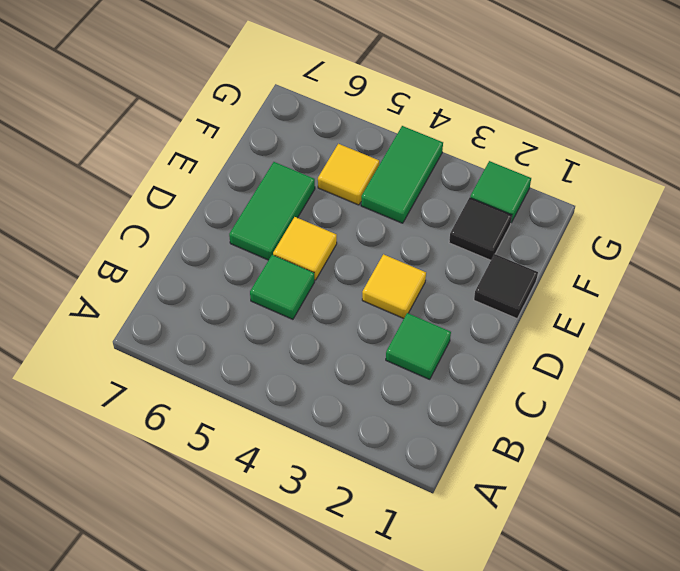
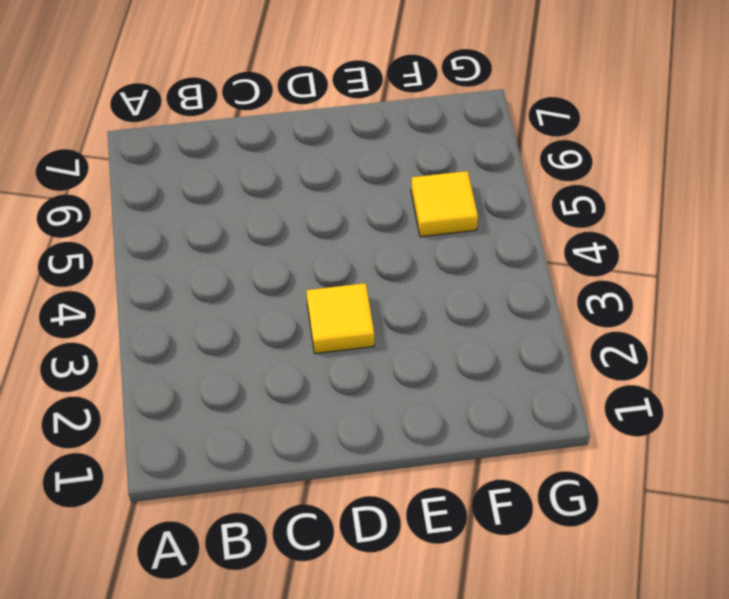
none -> green 1x1 tile [386,313,451,379]
none -> green 1x1 tile [250,255,314,319]

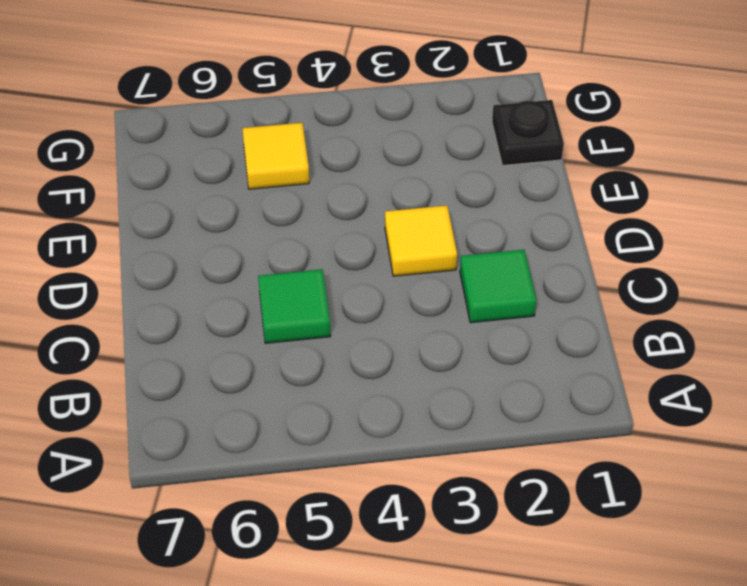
black 1x1 plate [492,100,564,166] -> none
none -> yellow 1x1 tile [273,217,337,280]
none -> green 1x2 tile [229,162,315,260]

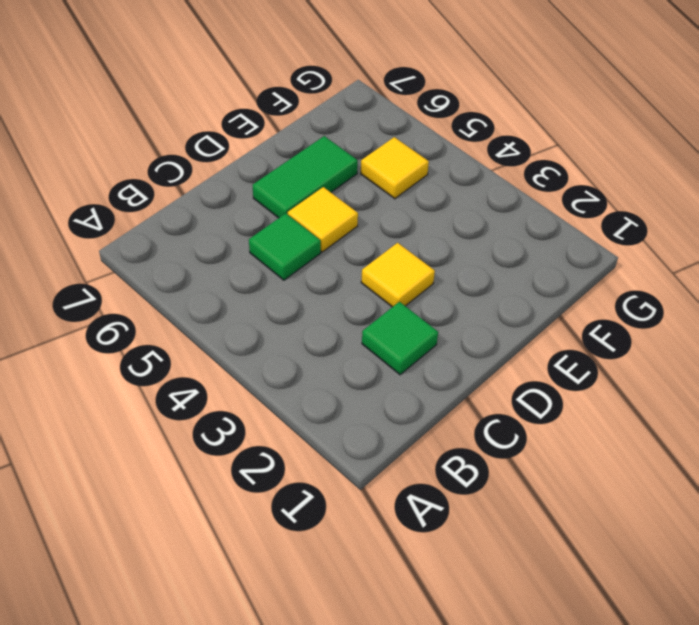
none -> black 1x1 tile [474,254,538,318]
none -> black 1x1 tile [449,198,512,260]

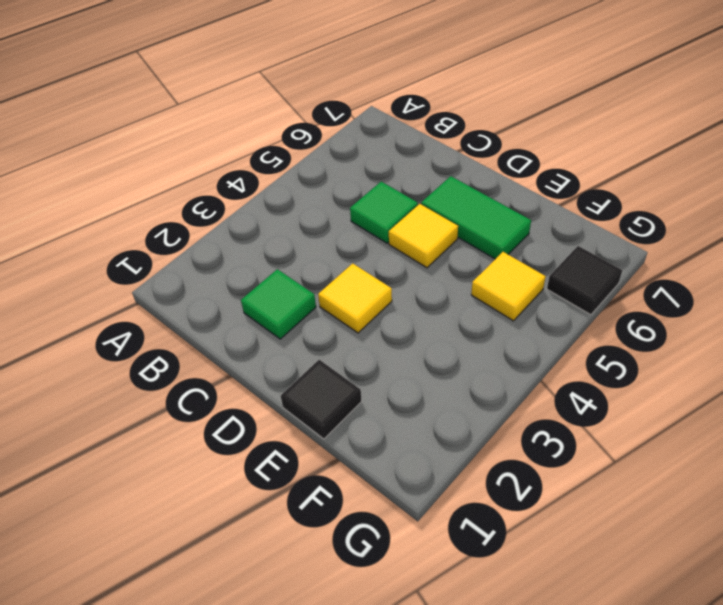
black 1x1 tile [547,246,622,315] -> black 1x1 tile moved to [449,198,512,260]
none -> green 1x2 tile [361,126,443,223]
none -> green 1x1 tile [470,161,531,223]

